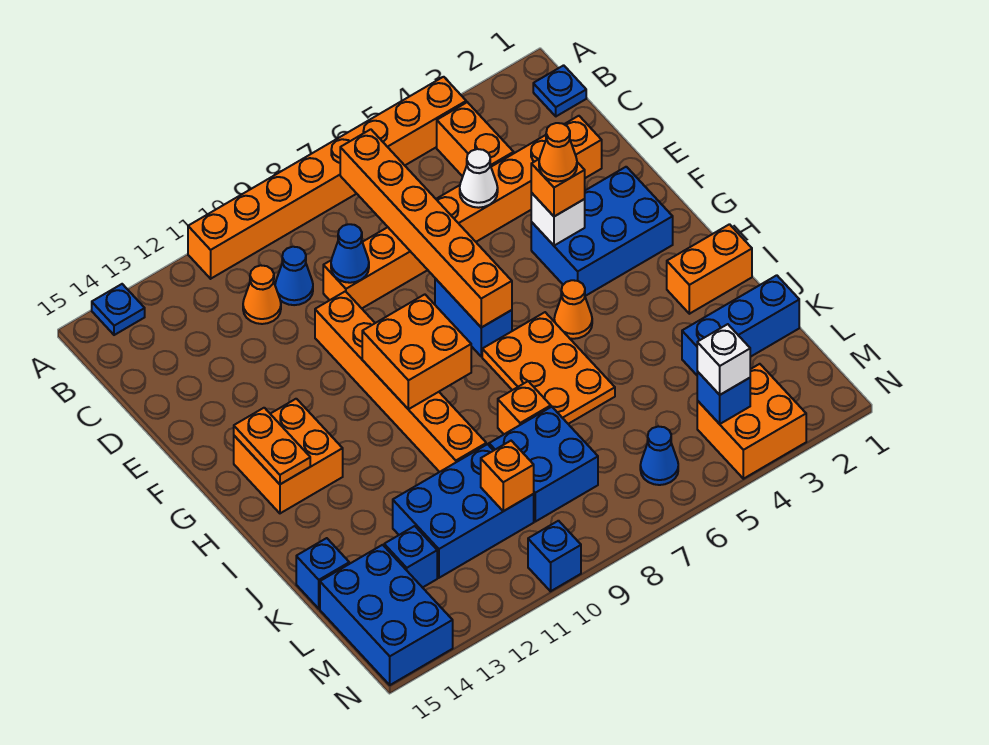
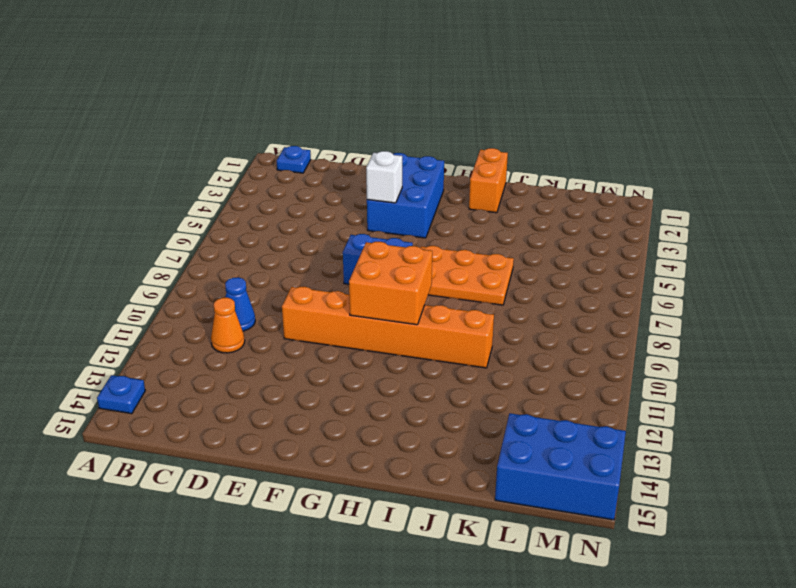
none -> orange 1x8 brick [188,77,466,279]
none -> orange 1x2 brick [437,102,514,176]
none -> orange 1x8 brick [323,116,602,308]
none -> orange 2x2 brick [234,399,343,513]

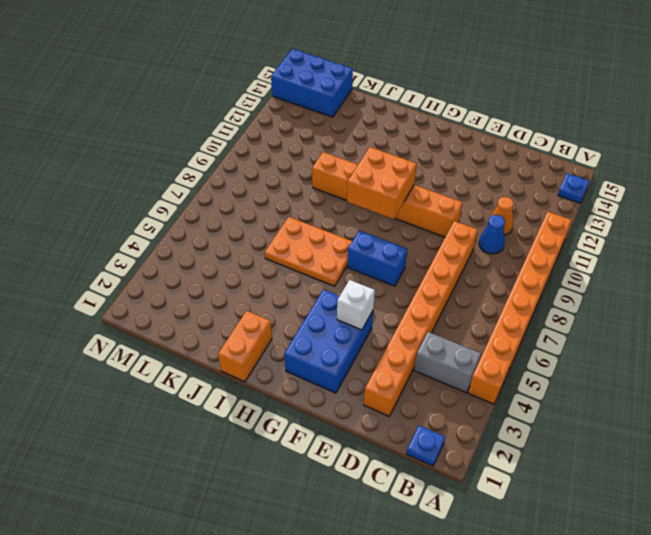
grey 1x2 brick [414,332,481,393] -> orange 1x2 brick [437,102,514,176]
none -> orange 2x2 brick [234,399,343,513]
none -> orange 1x1 cone [554,280,592,339]
none -> orange 1x1 brick [498,381,551,434]
none -> blue 1x3 brick [682,275,799,375]

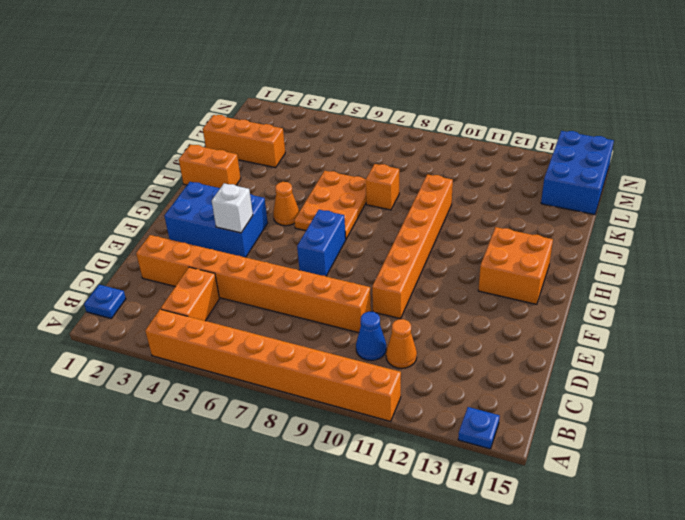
orange 1x3 brick [203,115,285,168] -> blue 1x3 brick [682,275,799,375]
none -> blue 2x2 brick [489,407,598,522]
none -> blue 2x3 brick [393,444,534,578]
none -> blue 1x1 brick [296,538,349,609]
none -> blue 1x1 brick [384,526,437,588]

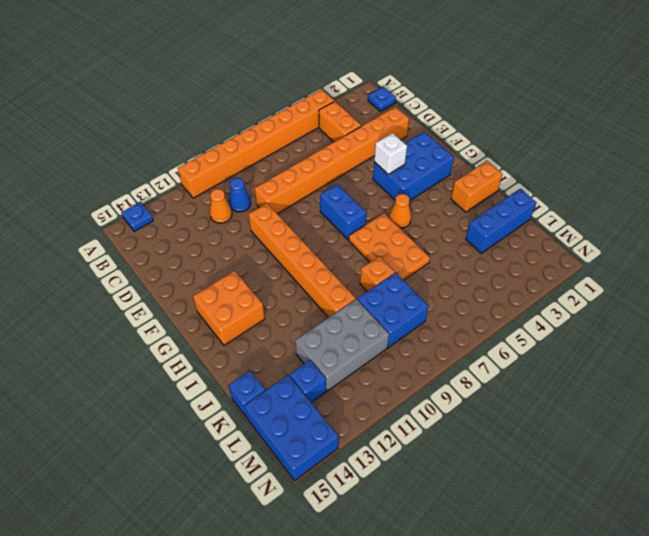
grey 2x3 brick [295,299,389,391] -> blue 2x3 brick [393,444,534,578]
none -> orange 2x2 brick [697,364,806,479]
none -> blue 1x1 cone [640,426,678,485]
none -> blue 1x1 brick [528,521,581,591]
none -> orange 1x6 brick [340,129,512,328]

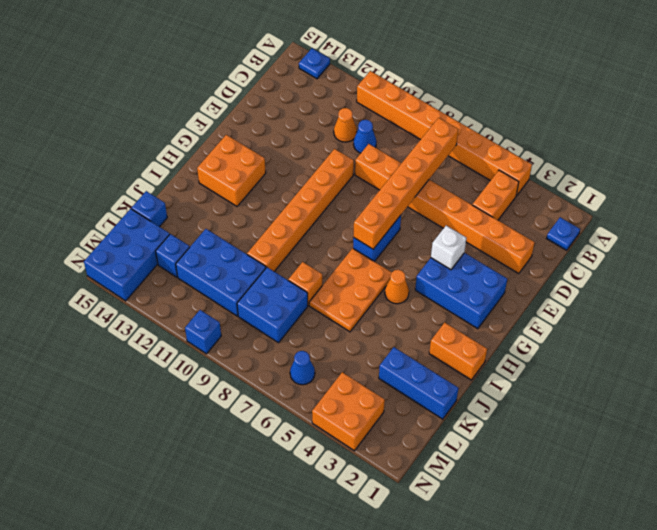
none -> white 1x1 cone [460,149,498,208]
none -> blue 1x1 cone [331,224,369,283]
none -> orange 2x2 brick [362,294,471,409]
none -> orange 1x2 plate [234,408,310,484]

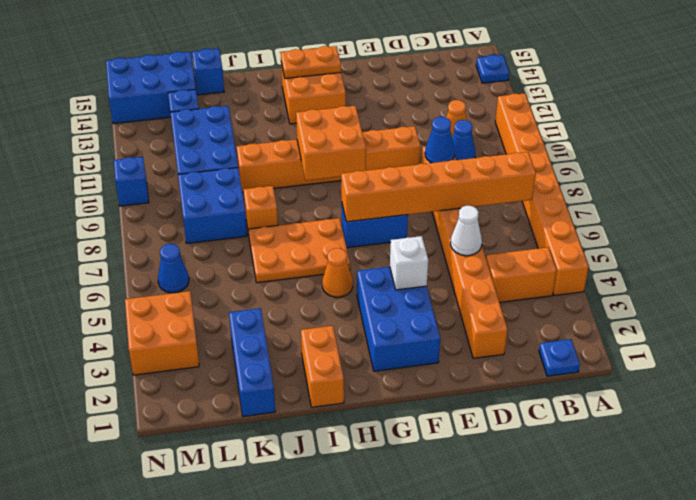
none -> orange 1x1 brick [481,441,534,511]
none -> blue 1x1 brick [697,371,750,424]
none -> orange 1x1 brick [531,159,585,217]
none -> white 1x1 brick [697,324,750,395]

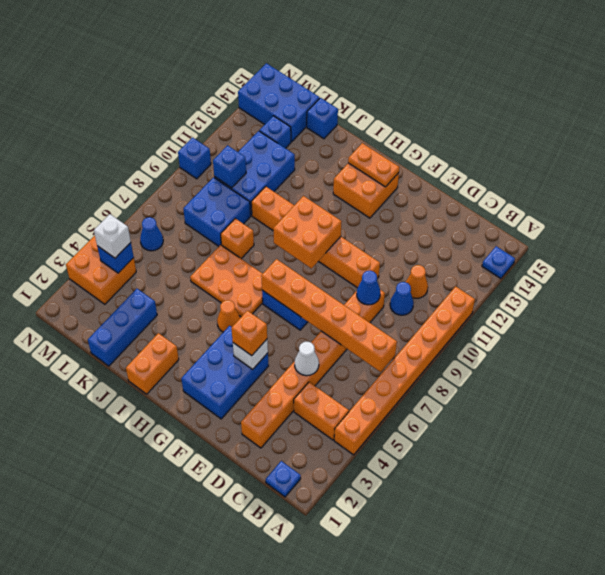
blue 1x1 brick [213,145,246,188] -> orange 1x1 brick [481,441,534,511]
none -> orange 1x1 cone [539,123,577,181]

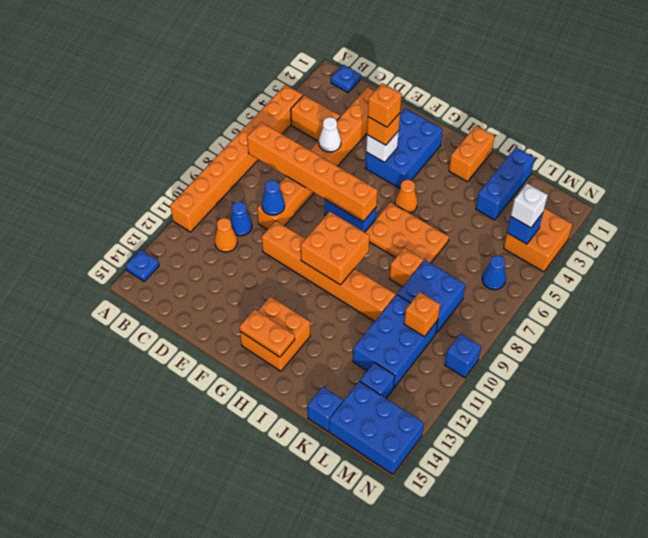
orange 1x1 brick [368,83,402,127] -> orange 1x1 cone [539,123,577,181]

